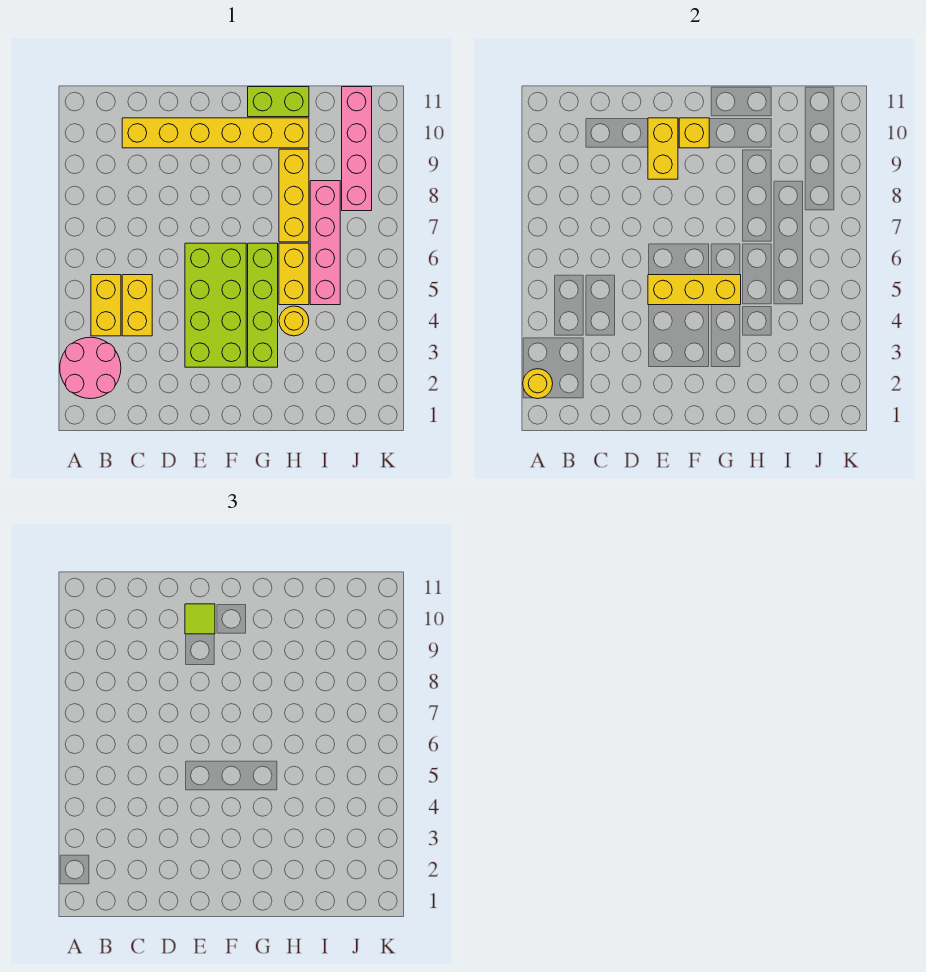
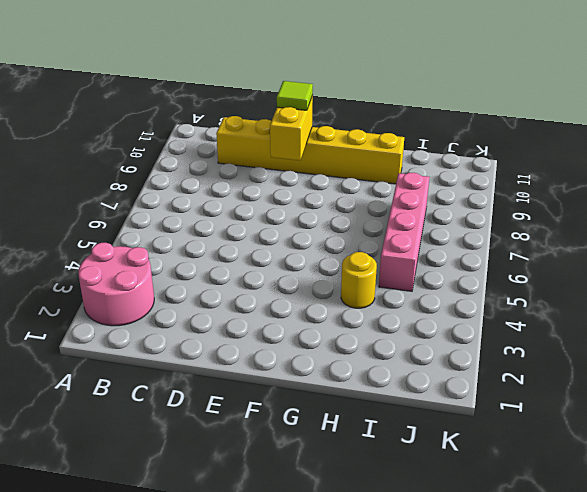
none -> yellow 1x2 brick [91,275,121,336]
none -> yellow 1x2 brick [122,275,152,336]
none -> lime 2x4 brick [185,243,246,367]

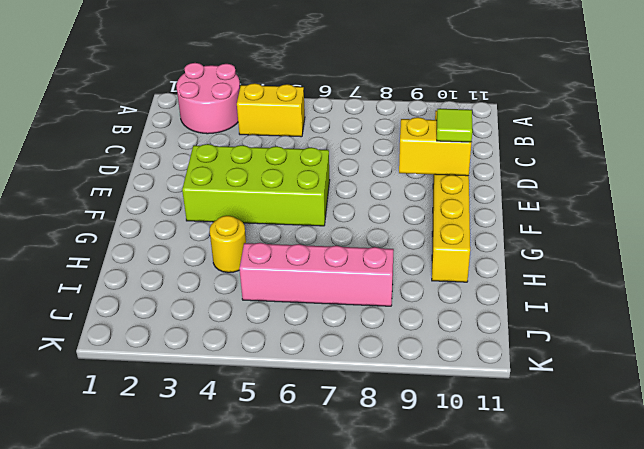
none -> yellow 1x2 brick [122,275,152,336]
none -> lime 1x4 brick [248,243,278,367]
none -> lime 1x2 brick [248,87,309,117]

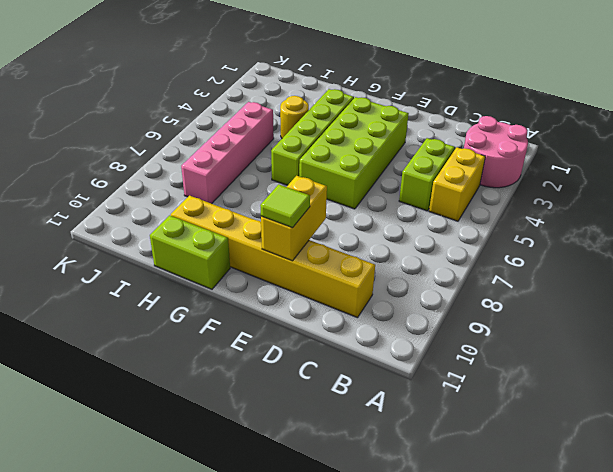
lime 1x2 brick [399,138,455,211] -> yellow 1x2 brick [122,275,152,336]
none -> yellow 1x2 brick [279,243,309,305]
none -> yellow 1x3 brick [279,149,309,242]
none -> pink 1x4 brick [342,87,372,211]

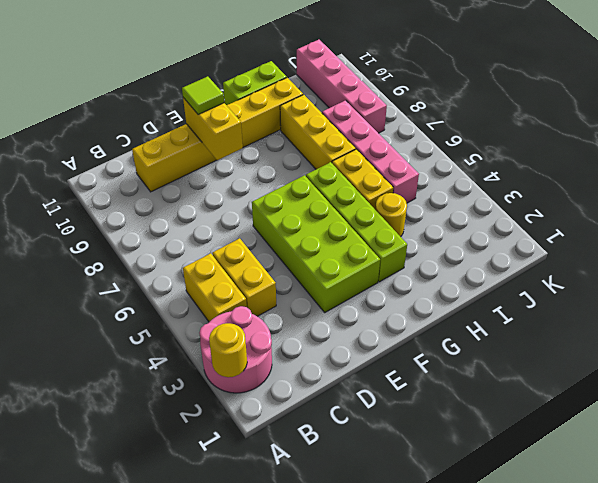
none -> yellow 1x3 brick [648,275,741,305]
none -> yellow 1x1 brick [679,118,709,148]

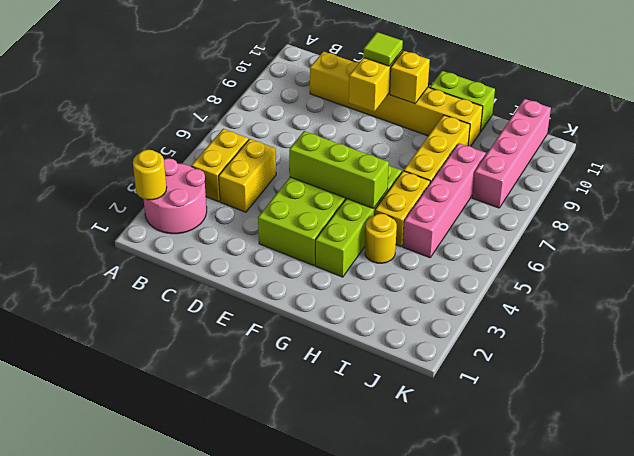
lime 1x3 brick [289,131,389,208] -> yellow 1x3 brick [648,275,741,305]

